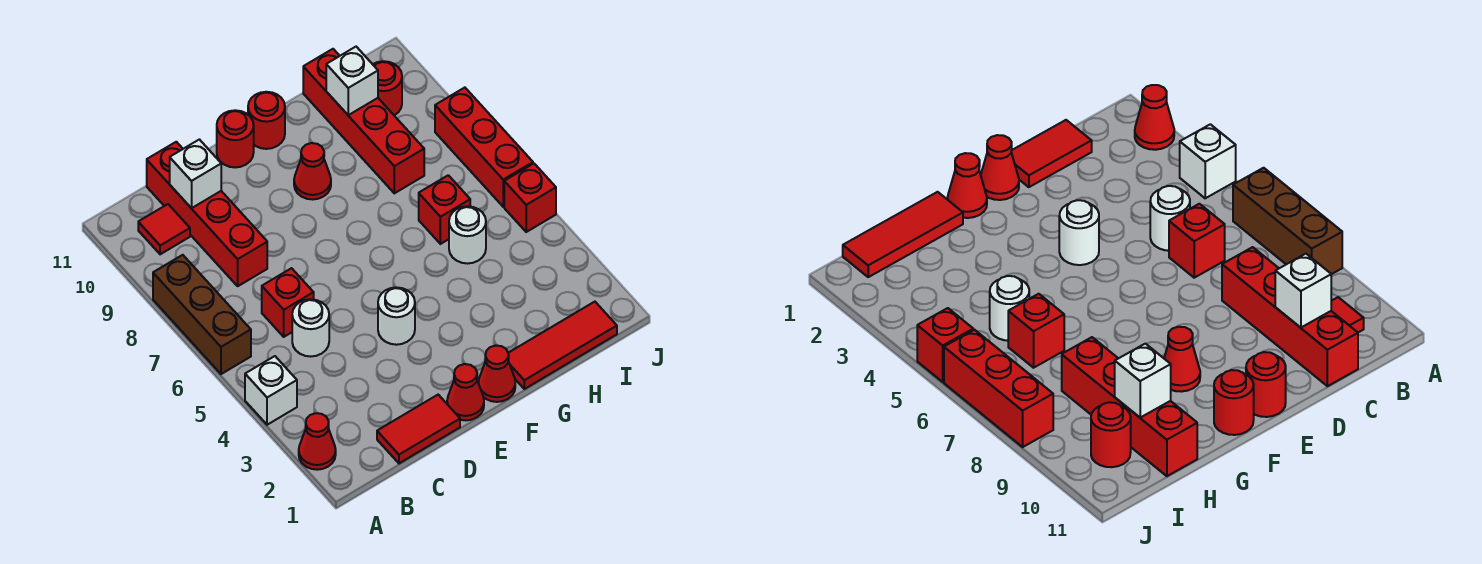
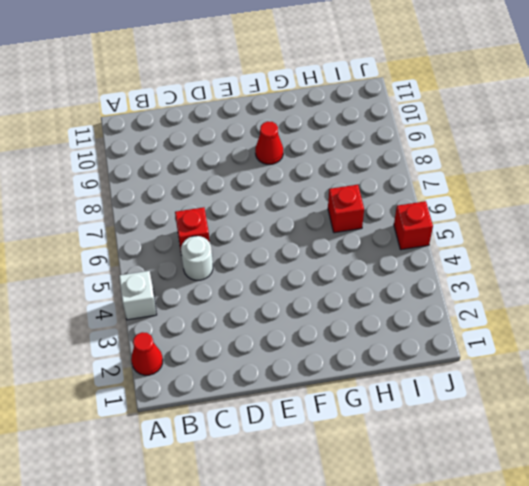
none -> brown 1x3 brick [153,255,251,374]
none -> red 1x1 tile [138,204,190,254]
none -> red 1x2 tile [377,395,460,463]

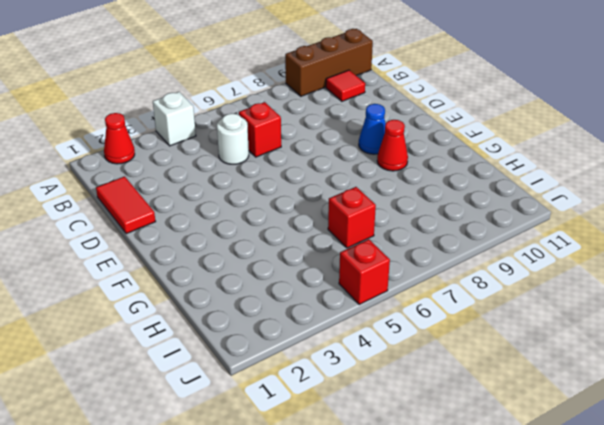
brown 1x3 brick [285,29,373,96] -> brown 1x3 brick moved to [153,255,251,374]
blue 1x1 cone [359,104,386,154] -> none
none -> red 1x4 brick [147,142,267,286]
none -> red 1x1 cone [447,364,484,421]
none -> white 1x1 round brick [378,287,415,345]

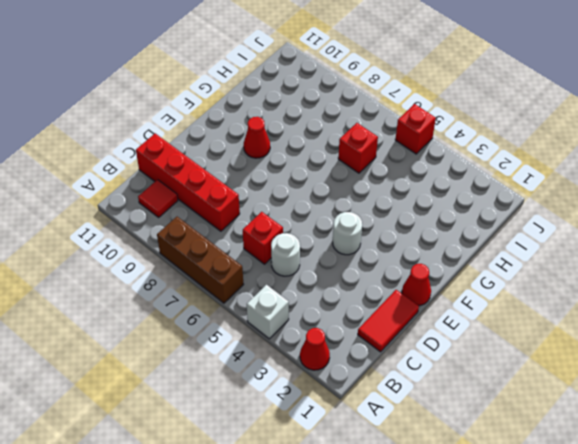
none -> red 1x1 round brick [217,110,254,168]
none -> red 1x1 cone [478,346,515,402]
none -> red 1x1 round brick [248,92,285,149]

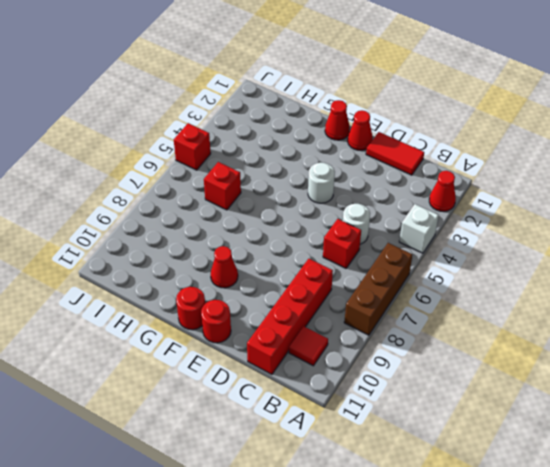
none -> red 1x3 tile [508,302,617,389]
none -> white 1x1 round brick [449,206,486,264]
none -> red 1x4 brick [303,49,424,193]

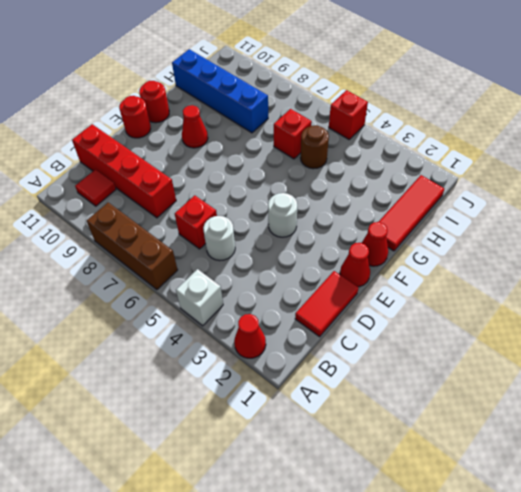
brown 1x1 round brick [300,125,329,169] -> white 1x1 round brick [449,206,486,264]
blue 1x4 brick [172,49,268,133] -> red 1x4 brick [303,49,424,193]
none -> red 1x1 round brick [373,61,402,116]
none -> red 1x3 brick [435,88,533,207]
none -> white 1x1 brick [170,139,221,208]

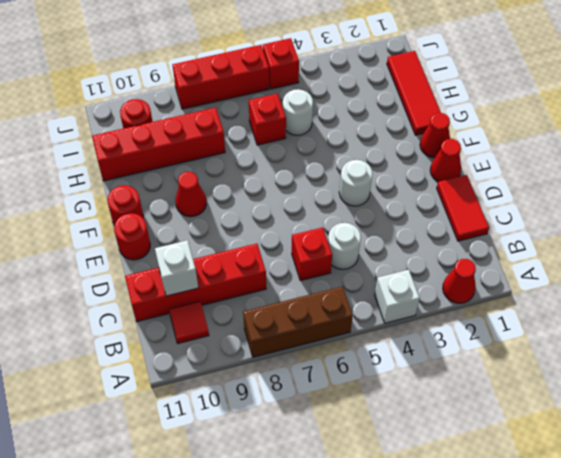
none -> white 1x1 brick [326,47,378,115]

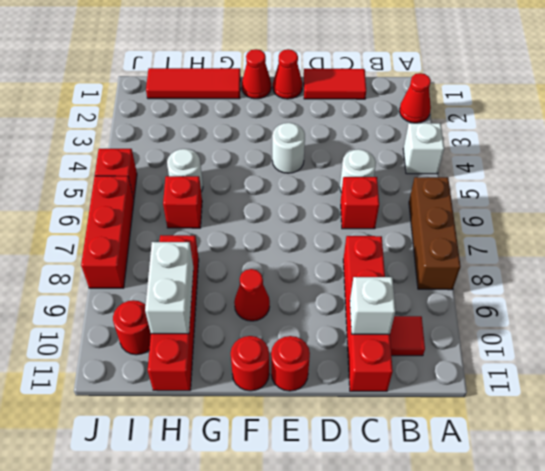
white 1x2 brick [145,242,193,334] -> white 1x1 brick [326,47,378,115]

